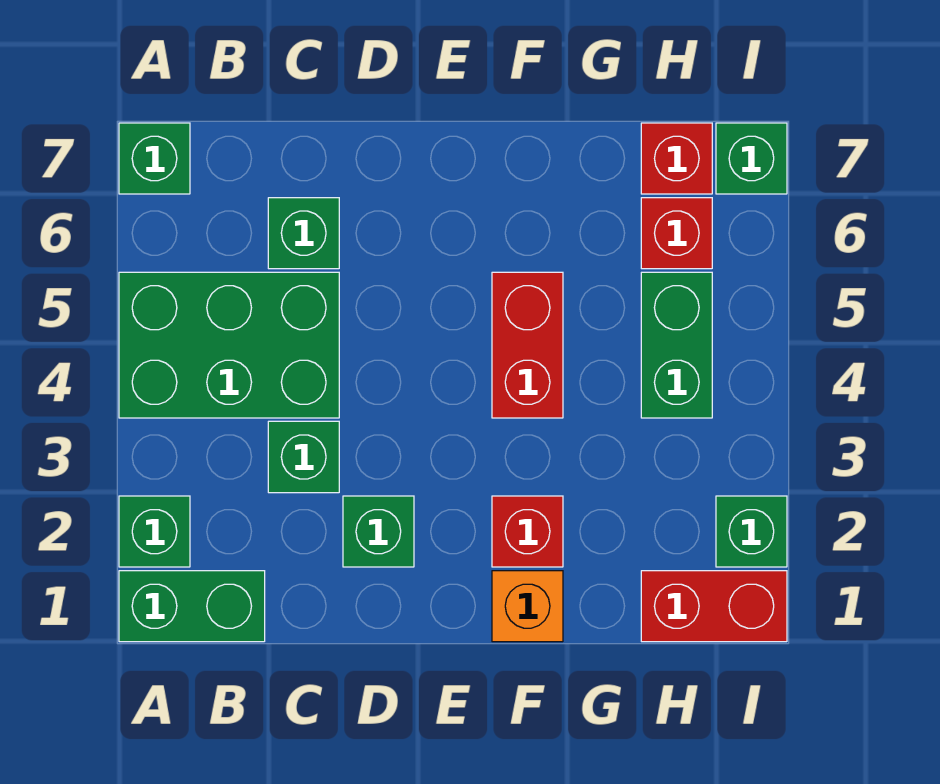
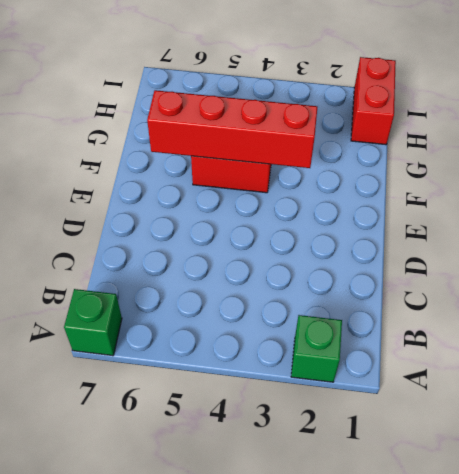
red 1x4 brick [147,90,317,168] -> none
none -> green 1x2 brick [119,571,265,642]
none -> green 2x3 brick [119,272,339,418]
none -> green 1x1 brick [268,421,339,493]

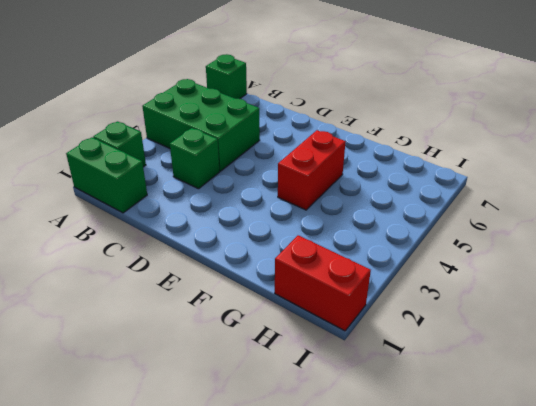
none -> green 1x1 brick [268,198,339,269]
none -> green 1x1 brick [343,496,414,567]
none -> orange 1x1 brick [492,571,563,642]

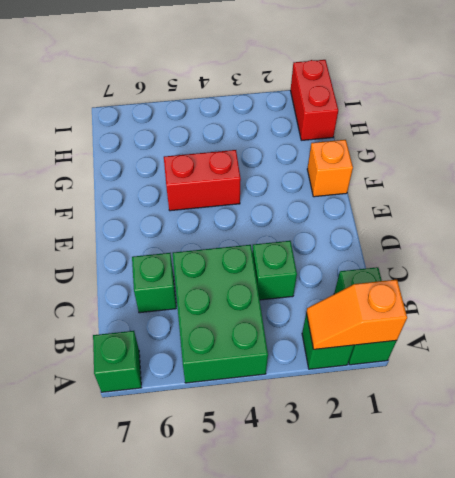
orange 1x2 slope [306,280,407,349] -> none
none -> green 1x1 brick [343,496,414,567]
none -> red 1x1 brick [492,496,563,567]
none -> green 1x2 brick [641,272,712,418]

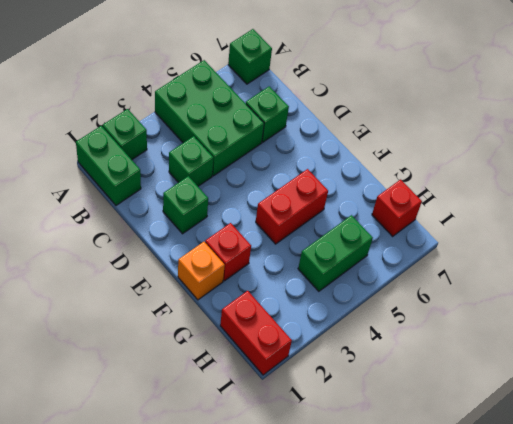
none -> red 1x1 brick [641,198,712,269]
none -> green 1x1 brick [716,496,787,567]
none -> green 1x1 brick [716,123,787,194]

